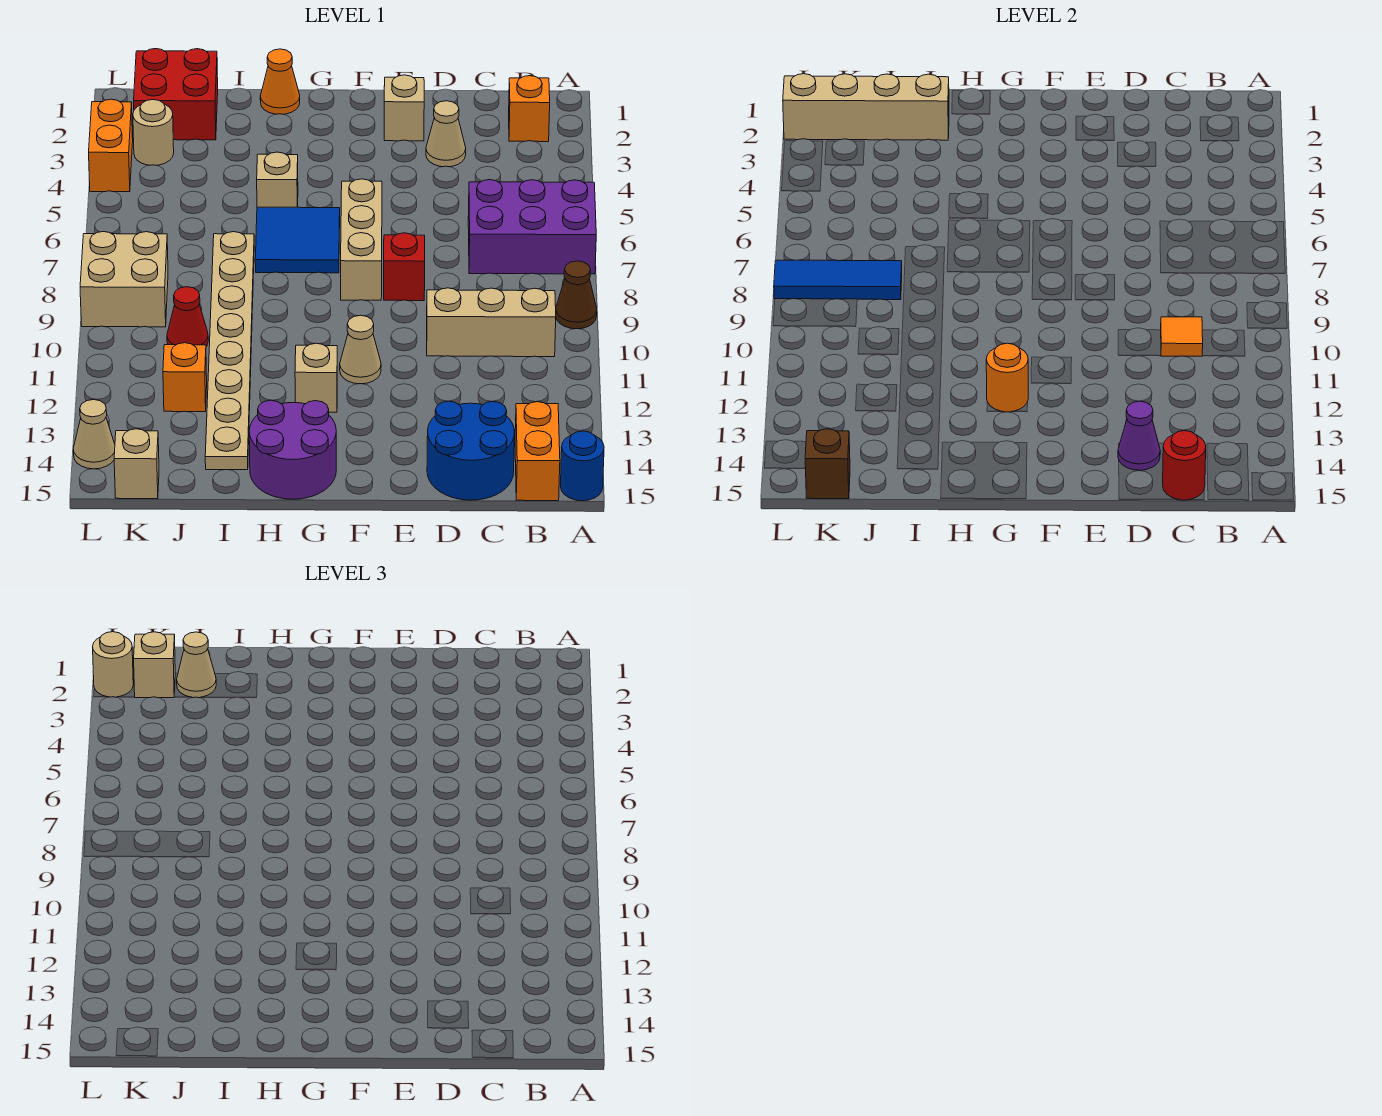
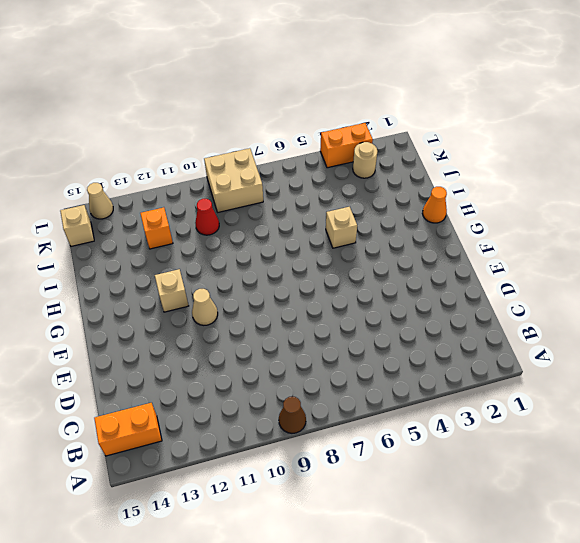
none -> purple 2x3 brick [468,180,596,274]
none -> blue 1x1 round brick [560,431,604,501]
none -> orange 1x1 brick [509,76,550,142]
none -> tan 1x3 brick [427,288,556,357]

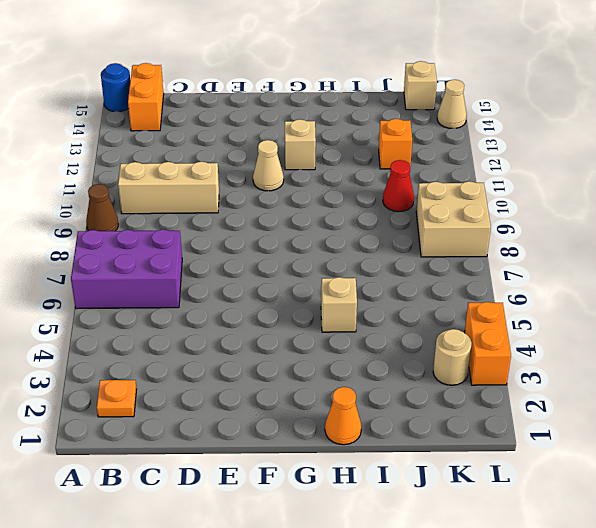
orange 1x1 plate [97,380,137,417] -> orange 1x1 brick [509,76,550,142]
none -> blue 2x2 round brick [427,401,514,500]
none -> tan 1x1 cone [426,101,466,167]
none -> tan 1x1 brick [384,75,424,141]
none -> red 1x1 brick [384,233,425,301]

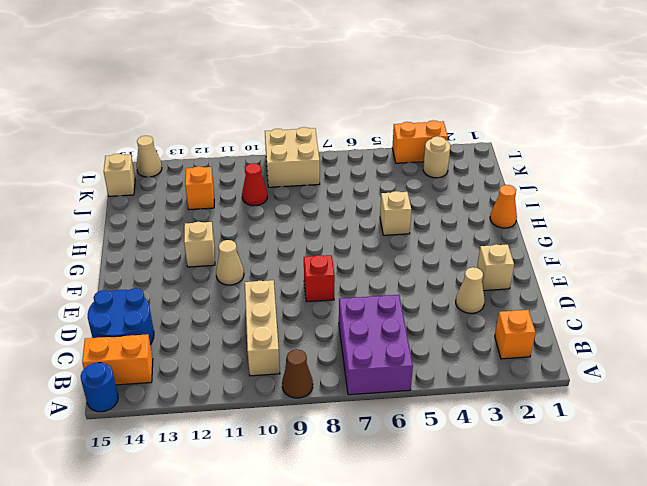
none -> tan 1x3 brick [341,179,382,300]
none -> blue 2x2 tile [255,207,340,273]
none -> purple 2x2 round brick [249,400,336,499]
none -> tan 1x8 plate [205,232,254,470]

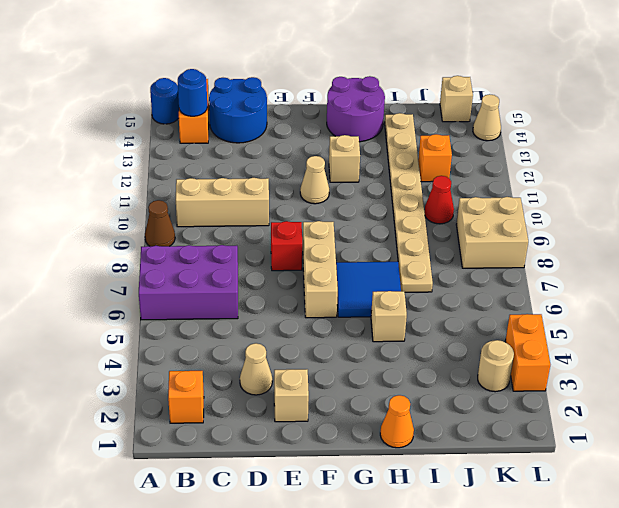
blue 1x1 round brick [178,69,207,116] -> none
none -> red 2x2 brick [134,49,218,140]
none -> orange 1x1 tile [1161,317,1203,356]
none -> red 1x1 round brick [1163,431,1206,500]
none -> purple 1x1 cone [1118,401,1160,470]

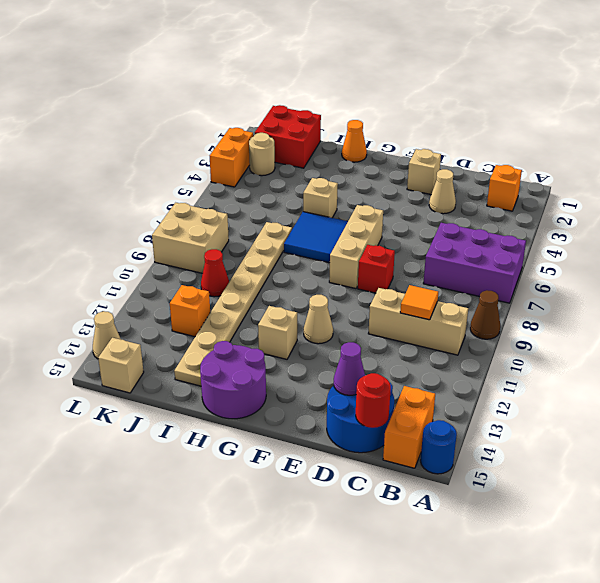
none -> orange 1x1 round brick [986,343,1028,412]
none -> tan 1x4 brick [783,74,949,140]
none -> blue 1x3 tile [774,260,902,300]
none -> brown 1x1 brick [805,429,850,499]

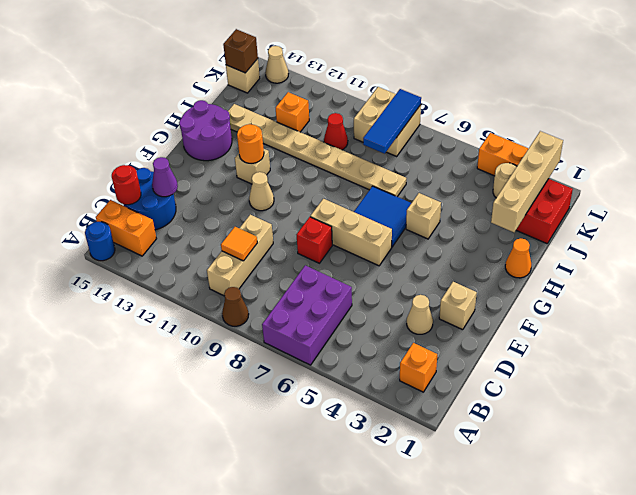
none -> tan 1x1 cone [177,632,216,698]
none -> tan 1x1 brick [134,632,175,698]
none -> tan 1x1 round brick [93,632,133,697]

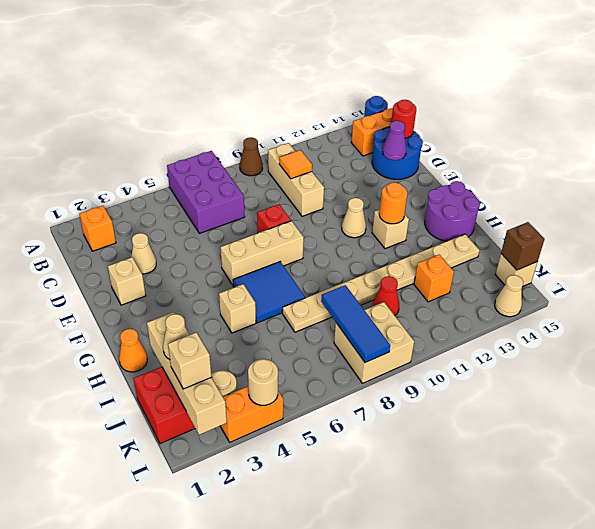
tan 1x1 round brick [248,359,278,405] -> tan 1x1 round brick moved to [93,632,133,697]

